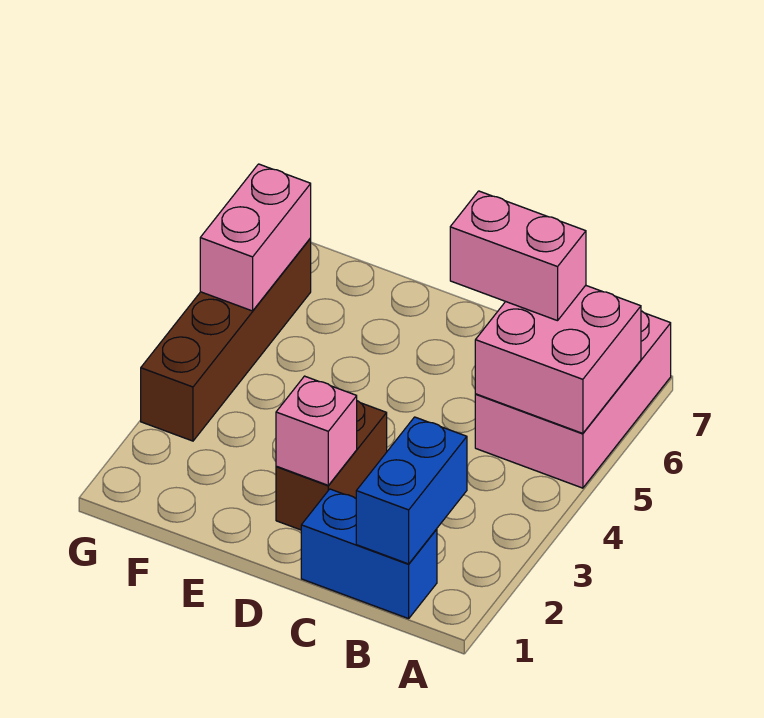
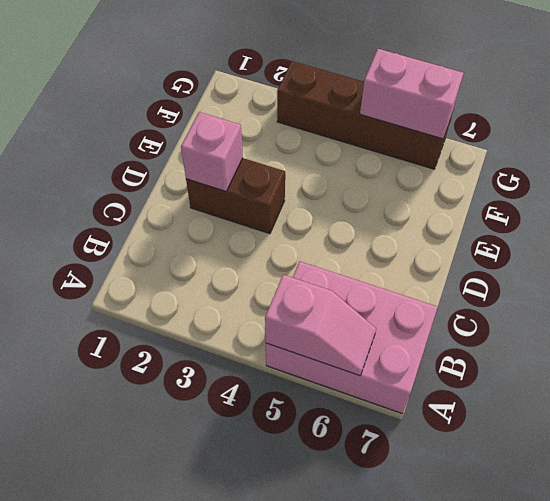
pink 1x2 slope [265,275,376,376] -> pink 2x2 brick [475,285,641,433]
none -> blue 1x2 brick [301,489,437,619]
none -> blue 1x2 brick [356,417,467,564]

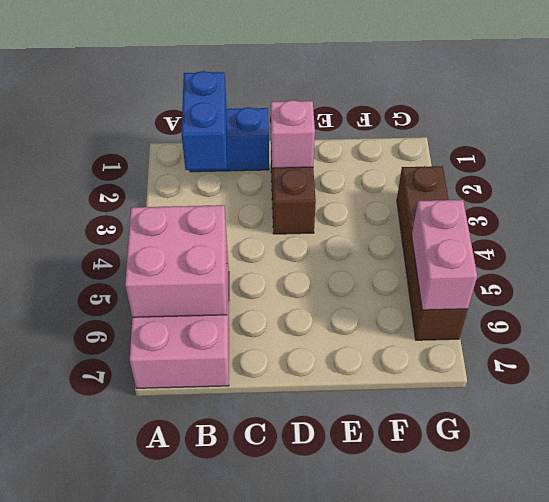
none -> pink 1x2 brick [450,191,586,321]

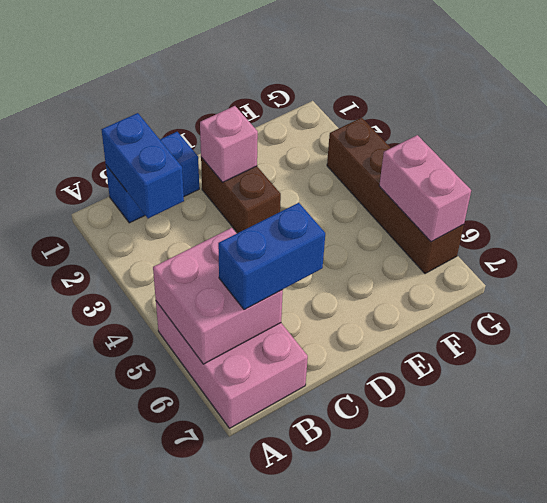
blue 1x2 brick [218,203,325,310] -> pink 1x2 brick [450,191,586,321]

